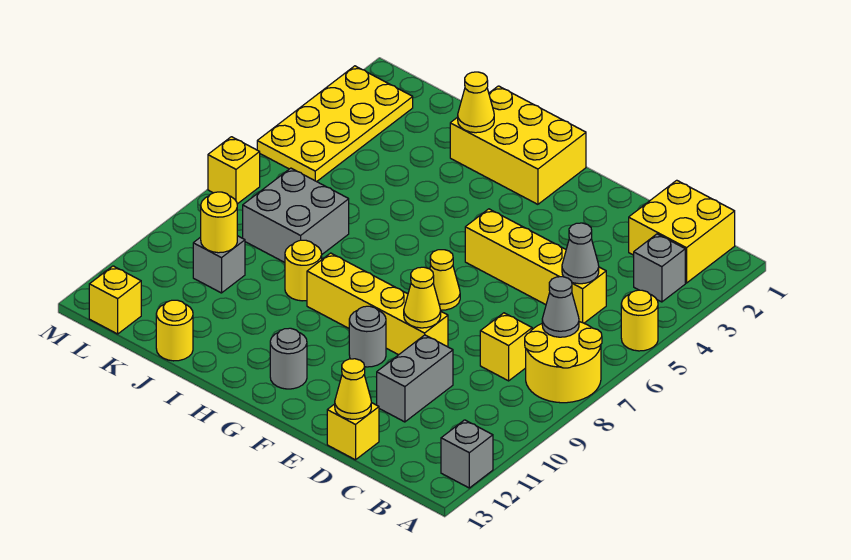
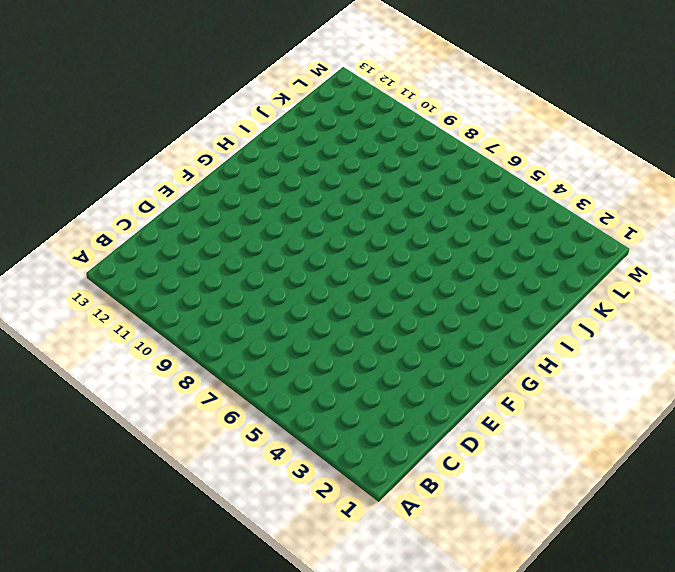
none -> yellow 1x1 round brick [621,290,658,351]
none -> yellow 2x2 round brick [525,322,602,403]
none -> grey 1x1 brick [441,420,493,488]

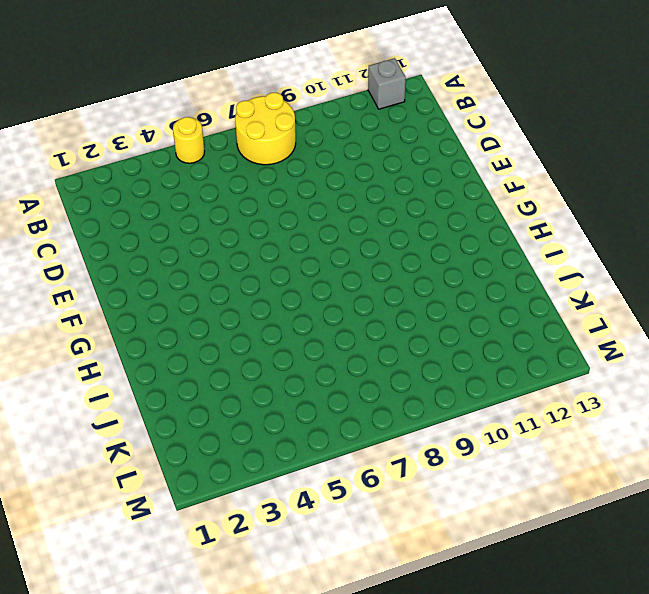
none -> yellow 2x2 brick [629,180,735,283]
none -> grey 1x1 brick [634,234,685,302]
none -> yellow 1x4 brick [465,209,606,323]

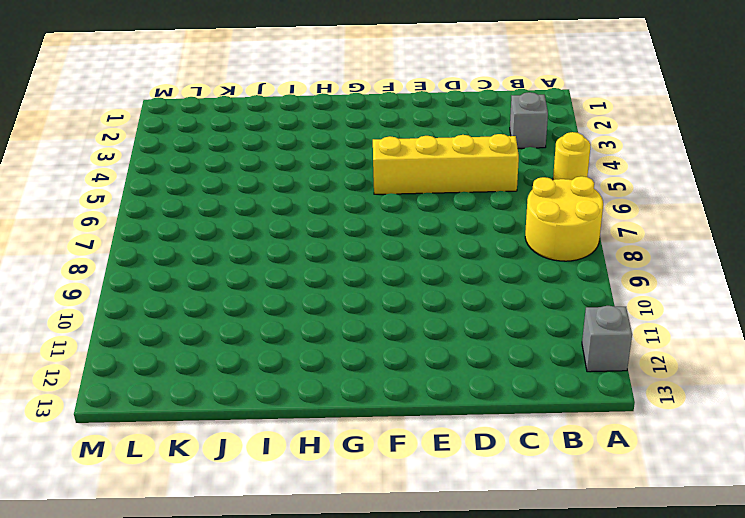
none -> yellow 2x2 brick [629,180,735,283]
none -> yellow 1x1 brick [480,313,532,381]
none -> grey 1x2 brick [377,335,453,422]

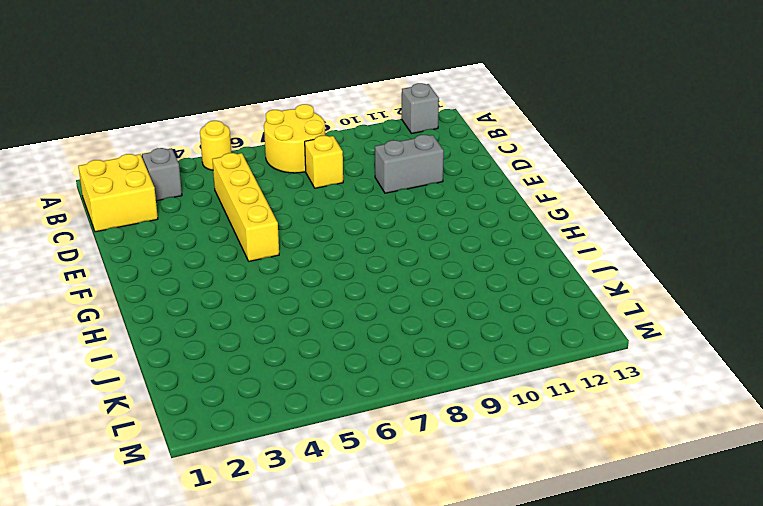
none -> yellow 1x1 brick [327,403,379,460]
none -> yellow 1x4 brick [307,253,448,355]
none -> yellow 1x1 cone [430,250,460,310]

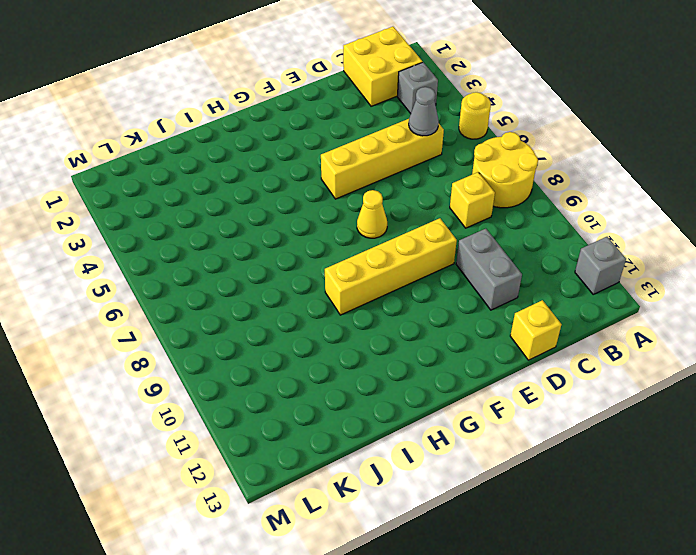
none -> grey 1x1 round brick [349,306,386,367]
none -> yellow 2x3 brick [450,86,586,204]
none -> grey 1x1 round brick [270,328,307,389]

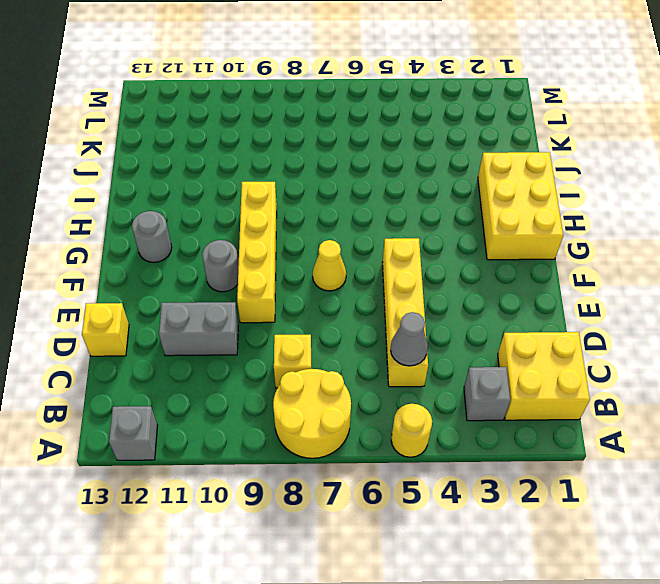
none -> yellow 1x1 round brick [285,240,322,301]
none -> grey 2x2 brick [243,168,349,262]
none -> yellow 1x1 round brick [156,300,193,361]

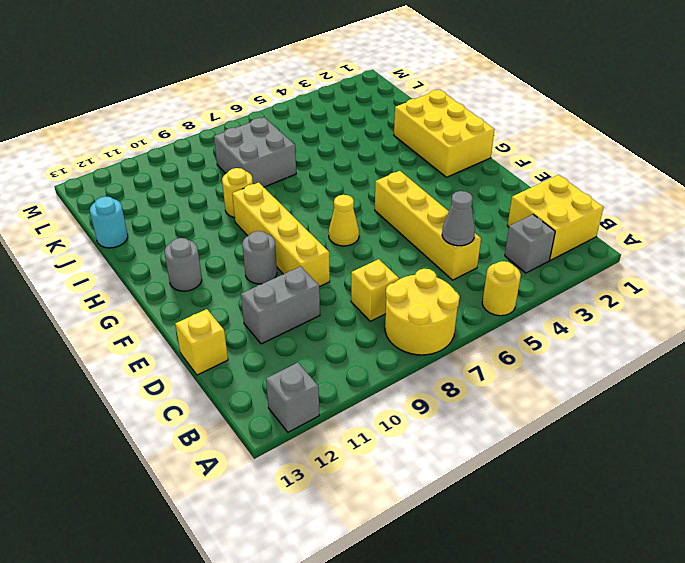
cyan 1x1 round brick [90,196,128,248] -> yellow 1x1 round brick [156,300,193,361]
none -> grey 1x1 brick [193,236,245,293]
none -> yellow 2x4 plate [257,66,413,182]
none -> yellow 1x1 brick [89,266,141,334]

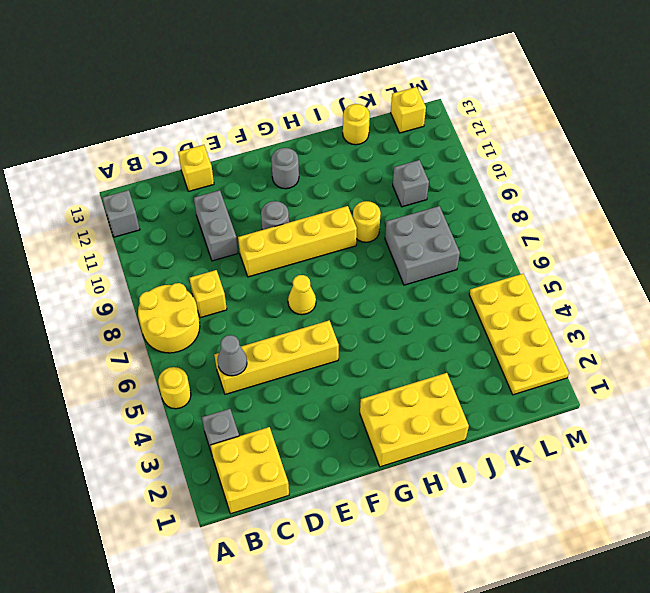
none -> yellow 1x1 brick [208,137,260,204]
none -> grey 1x1 cone [542,277,579,337]
none -> yellow 1x1 cone [335,359,371,419]

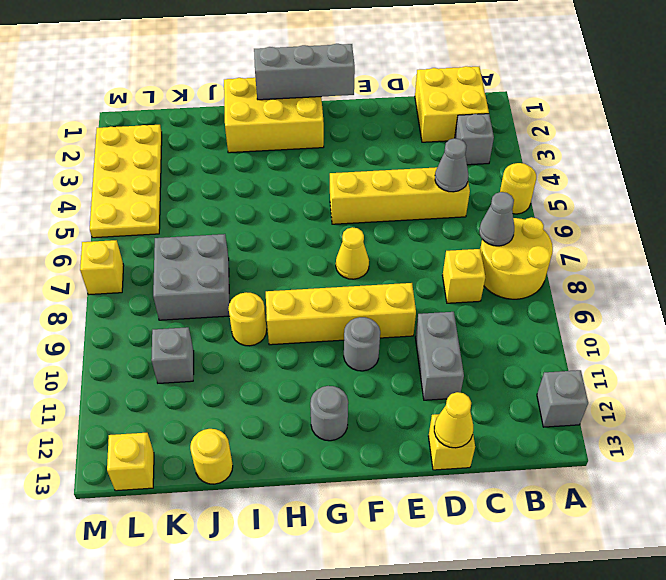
grey 1x3 brick [254,44,355,100] -> none
none -> yellow 1x1 cone [404,267,441,328]
none -> yellow 1x1 cone [458,72,494,133]
none -> yellow 1x1 round brick [201,192,237,253]

